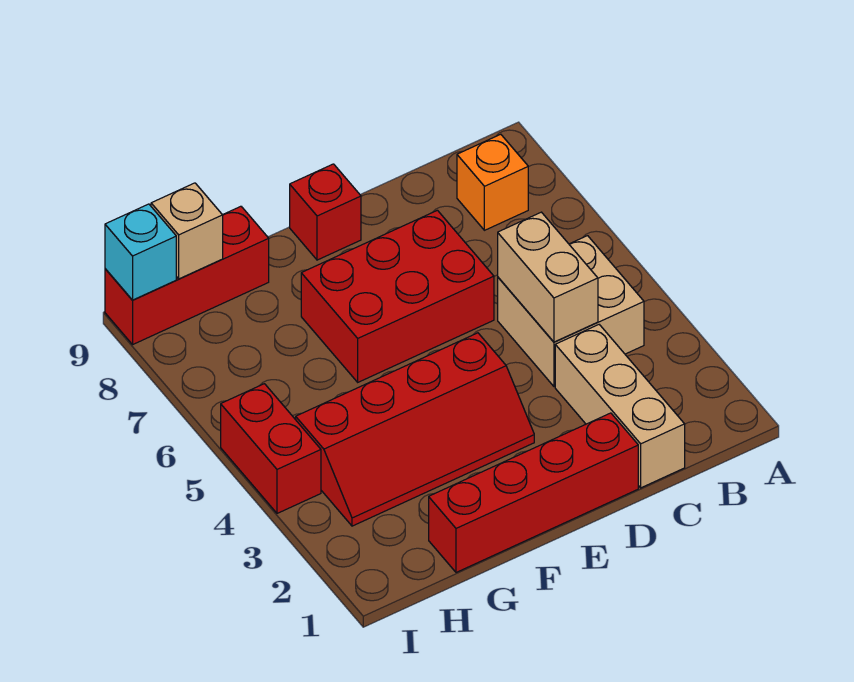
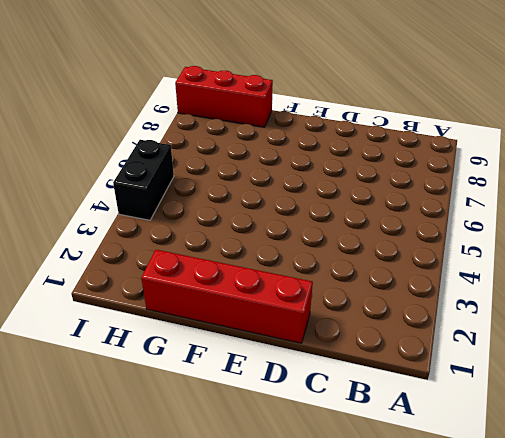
black 1x2 brick [113,140,174,220] -> red 1x2 brick [221,384,321,513]
none -> tan 2x2 brick [498,236,644,387]
none -> orange 1x1 brick [457,134,528,230]
none -> tan 1x3 brick [555,325,685,488]

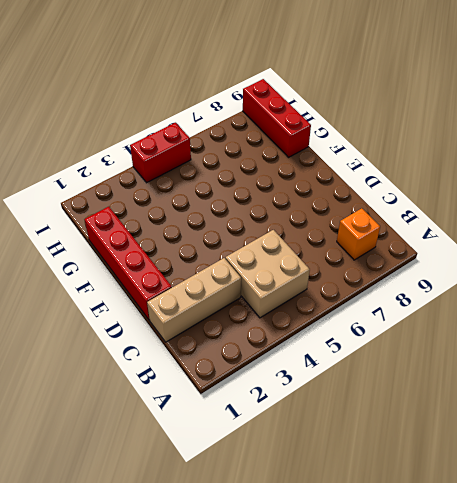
none -> red 2x3 brick [301,210,494,382]
none -> red 2x4 slope [296,333,534,526]
none -> red 1x1 brick [290,164,361,260]

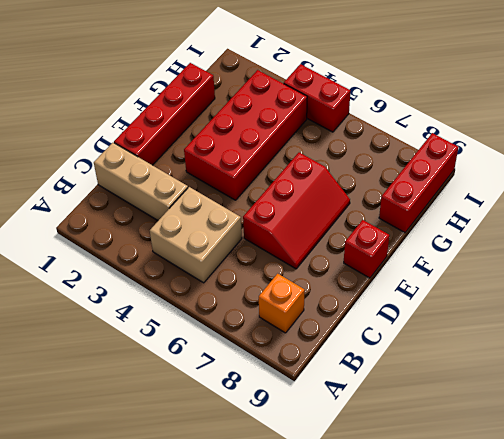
red 2x3 slope [243,153,350,269] -> red 2x3 brick [301,210,494,382]
red 2x4 brick [184,70,307,200] -> red 2x4 slope [296,333,534,526]
none -> tan 1x2 brick [498,212,598,342]
none -> tan 1x1 brick [151,183,223,279]
none -> cyan 1x1 brick [105,204,176,300]

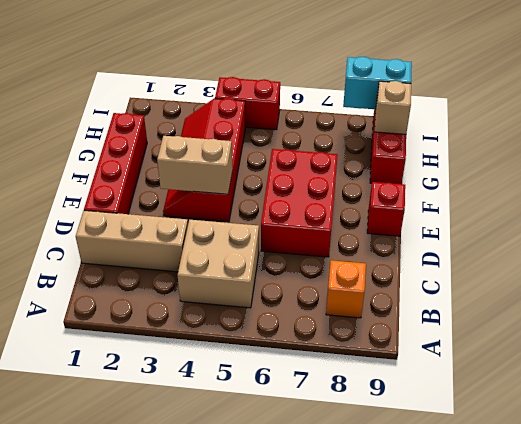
tan 1x2 brick [157,136,233,194] -> tan 1x2 brick moved to [498,212,598,342]
cyan 1x2 brick [343,57,412,109] -> cyan 1x1 brick [105,204,176,300]

